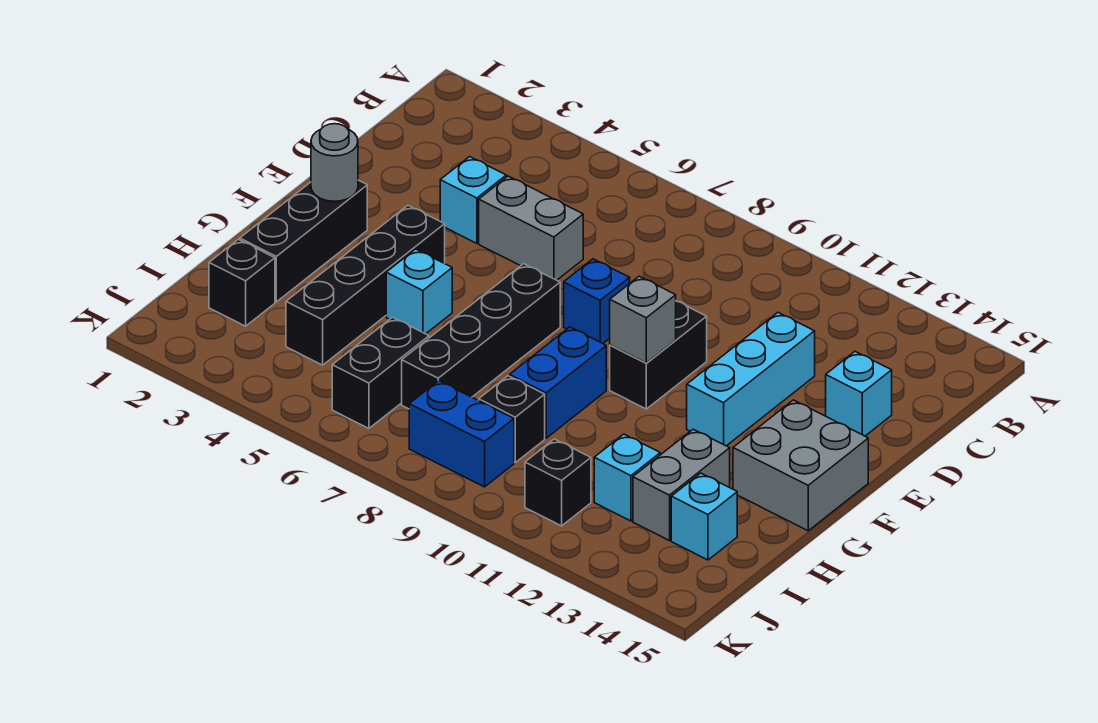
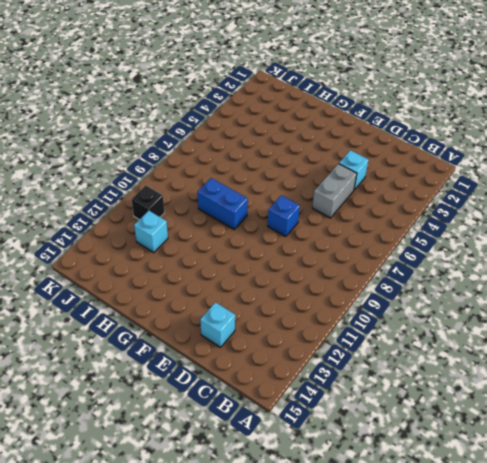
none -> cyan 1x3 brick [687,313,815,446]
none -> black 1x2 brick [610,301,707,409]
none -> black 1x3 brick [240,180,367,302]

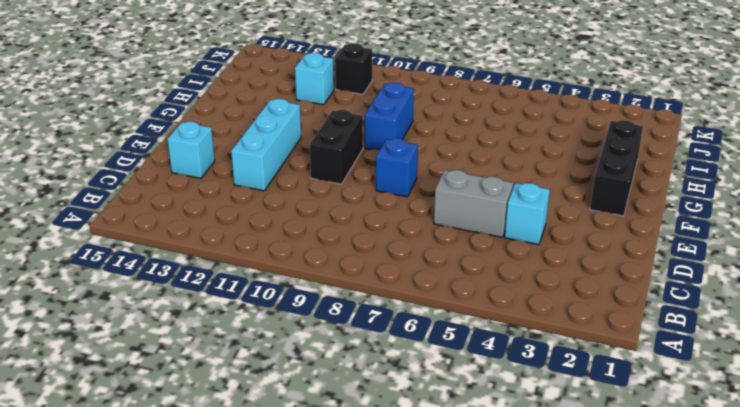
none -> black 1x4 brick [286,205,445,365]
none -> black 1x4 brick [402,264,560,409]
none -> grey 2x2 brick [733,400,868,531]

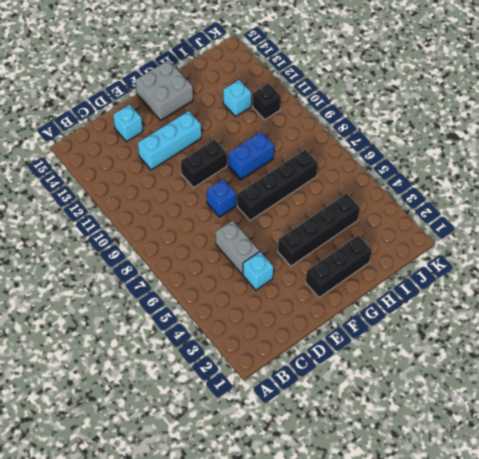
none -> cyan 1x1 brick [386,249,452,334]
none -> grey 1x2 brick [633,429,730,541]
none -> black 1x1 brick [209,239,275,326]

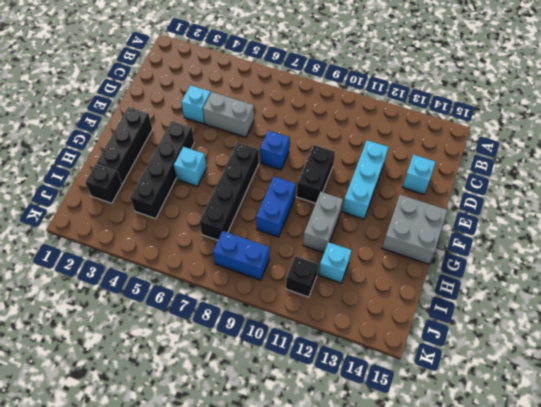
grey 1x2 brick [303,192,343,253] -> grey 1x2 brick moved to [633,429,730,541]
none -> black 1x2 brick [332,317,429,428]
none -> black 1x1 brick [479,376,545,462]
none -> cyan 1x1 brick [671,473,737,560]

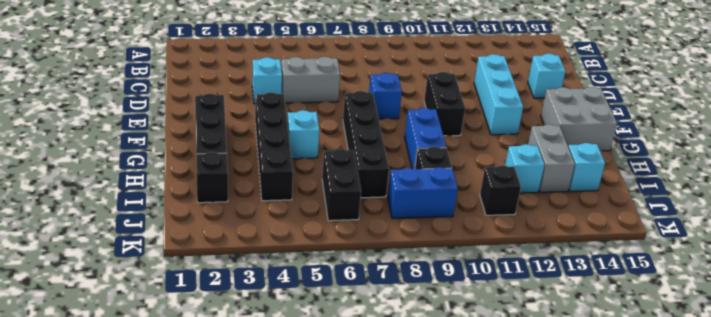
none -> grey 1x1 round brick [311,124,358,201]
none -> grey 1x1 brick [610,276,676,363]

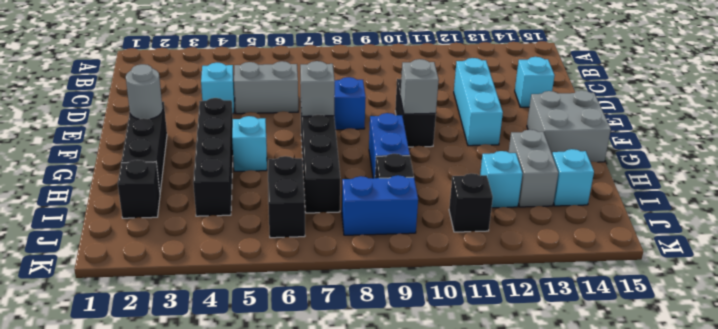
grey 1x1 brick [300,61,335,116] -> none

